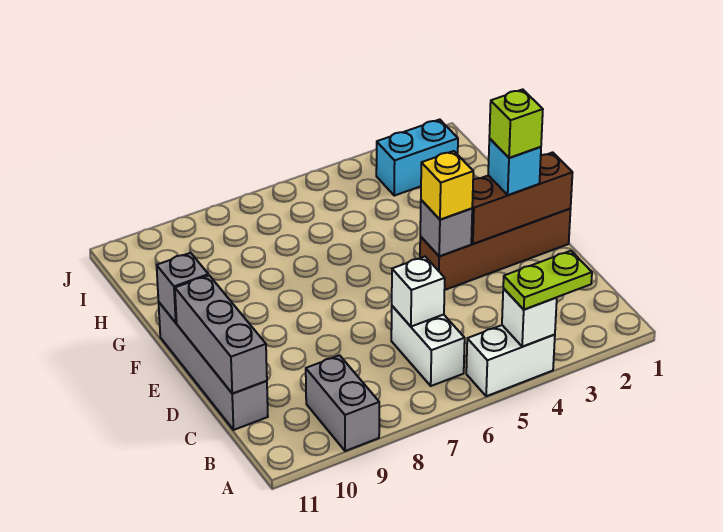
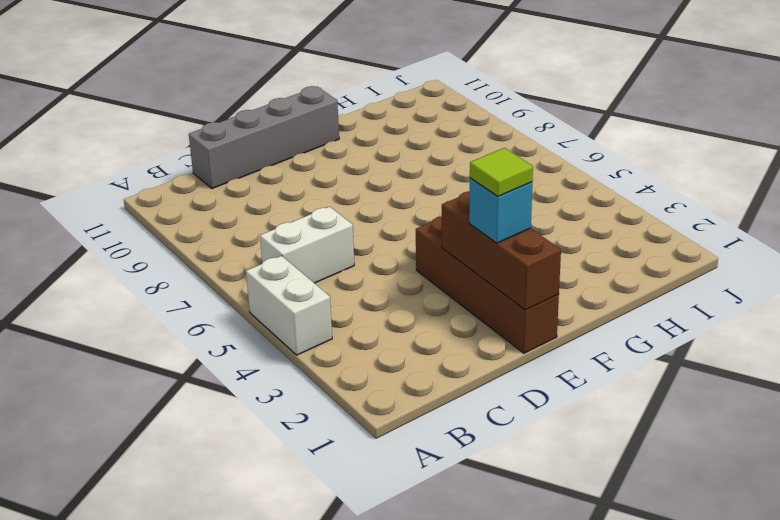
lime 1x1 tile [470,148,533,196] -> lime 1x1 brick [489,89,543,158]
none -> grey 1x2 brick [306,355,379,451]
none -> cyan 1x2 brick [376,120,458,196]
none -> white 1x1 brick [502,288,557,347]

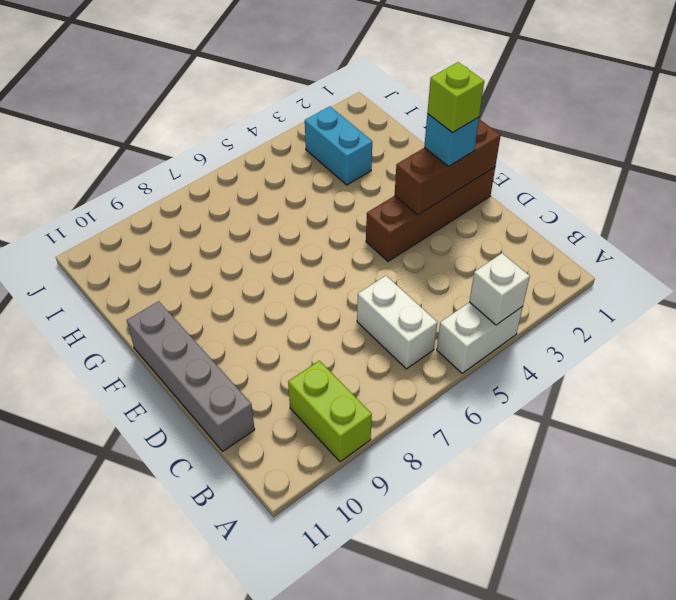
lime 1x2 brick [288,361,372,462] -> grey 1x2 brick [306,355,379,451]
cyan 1x2 brick [305,106,372,185] -> cyan 1x2 brick turned to [376,120,458,196]
none -> white 1x1 brick [392,257,445,327]
none -> grey 1x3 brick [175,275,267,394]
none -> grey 1x1 brick [420,200,472,256]

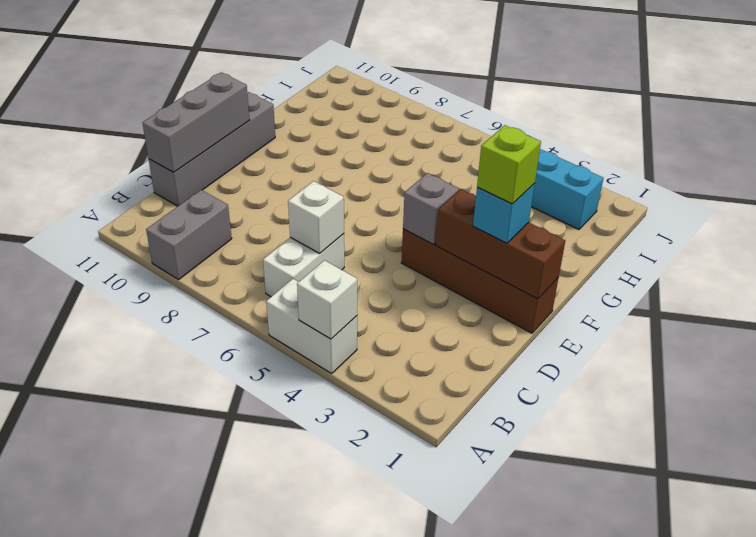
none -> grey 1x1 brick [157,253,208,323]
none -> lime 1x2 plate [503,251,592,309]
none -> yellow 1x1 brick [421,151,473,220]

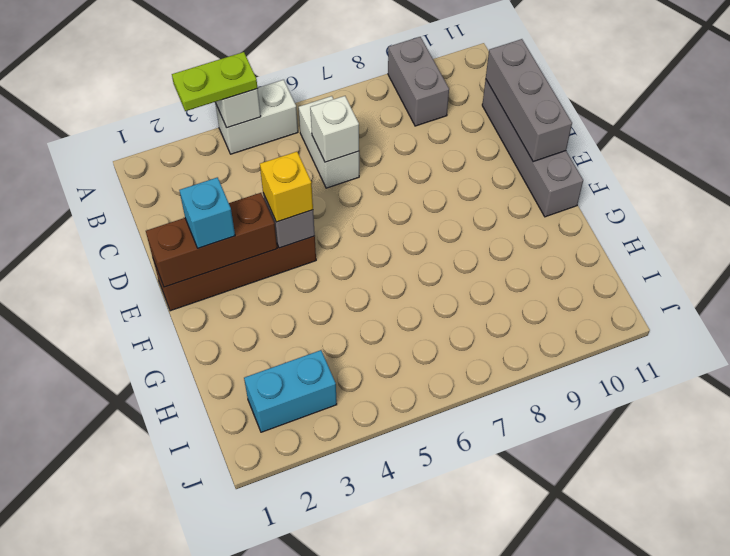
none -> grey 1x1 brick [157,253,208,323]
none -> lime 1x1 brick [489,89,543,158]

